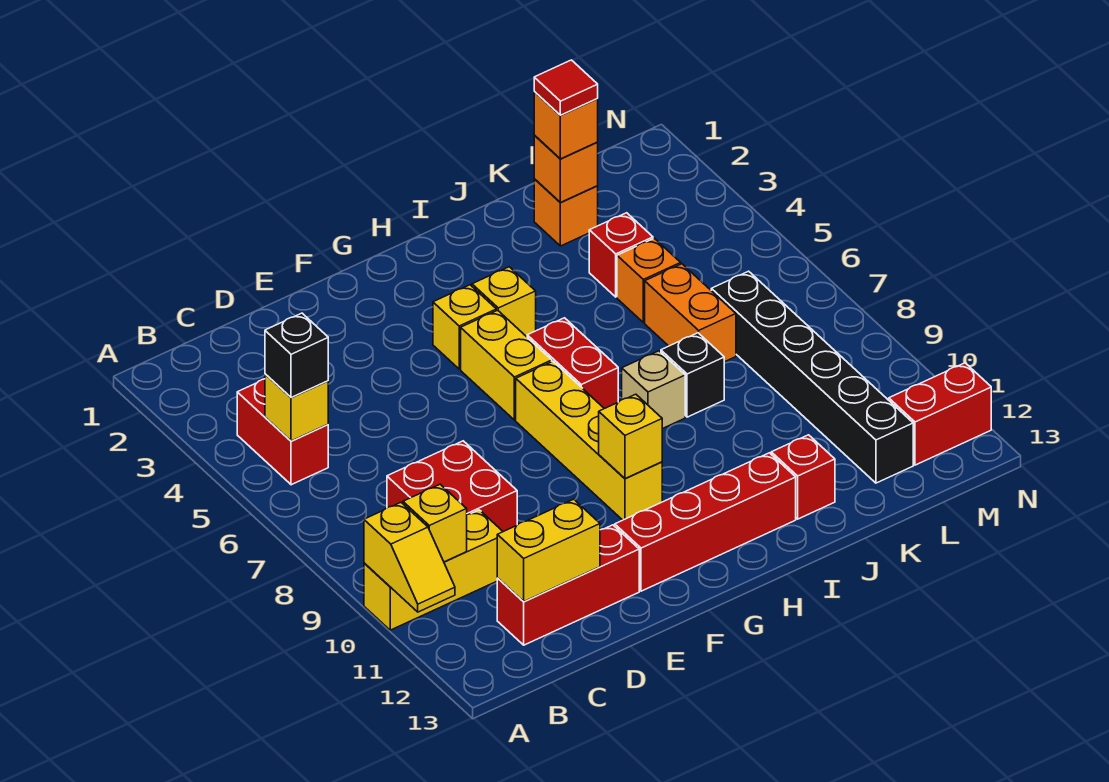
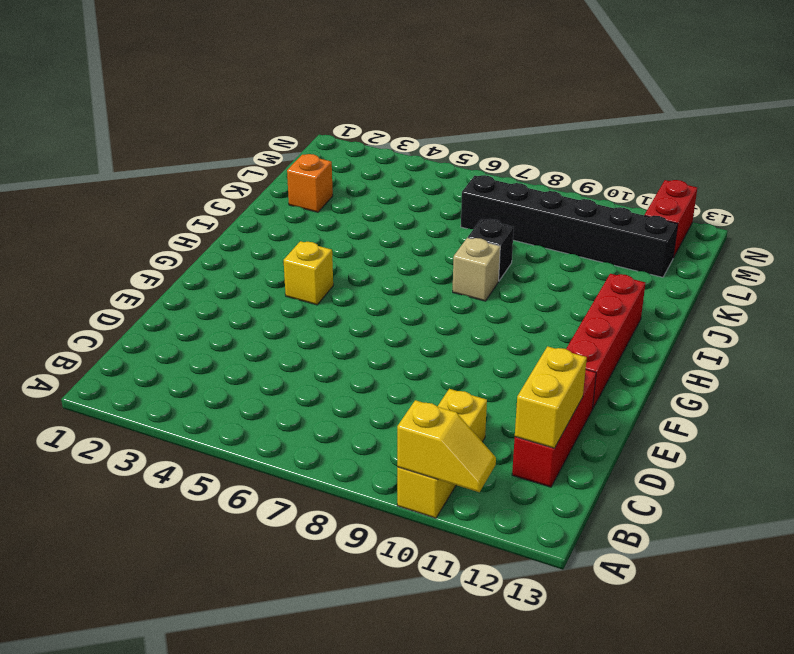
none -> red 1x2 brick [237,379,328,485]
none -> red 2x2 brick [387,441,517,532]
none -> yellow 1x2 brick [461,310,552,420]

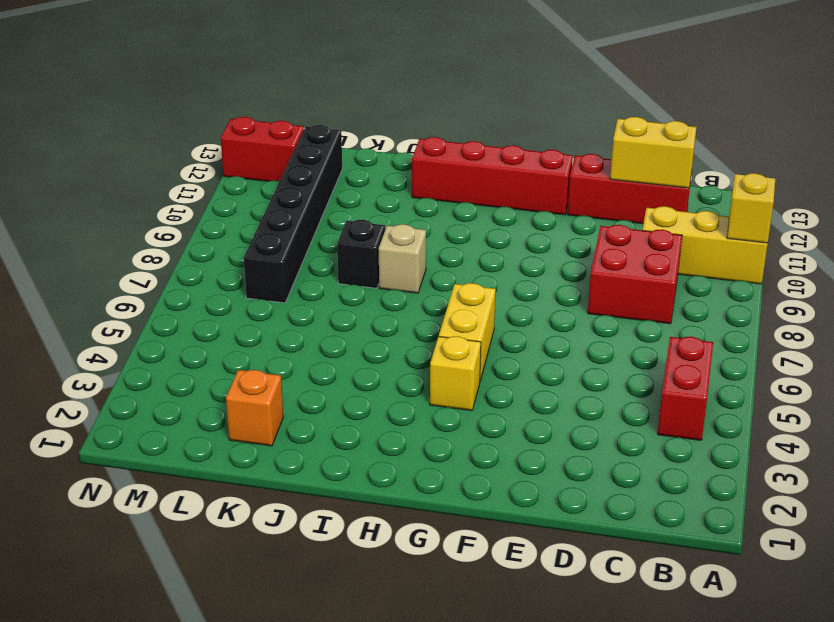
none -> yellow 1x4 brick [516,361,662,520]
none -> yellow 1x1 brick [472,267,536,337]
none -> red 1x2 brick [527,318,618,409]

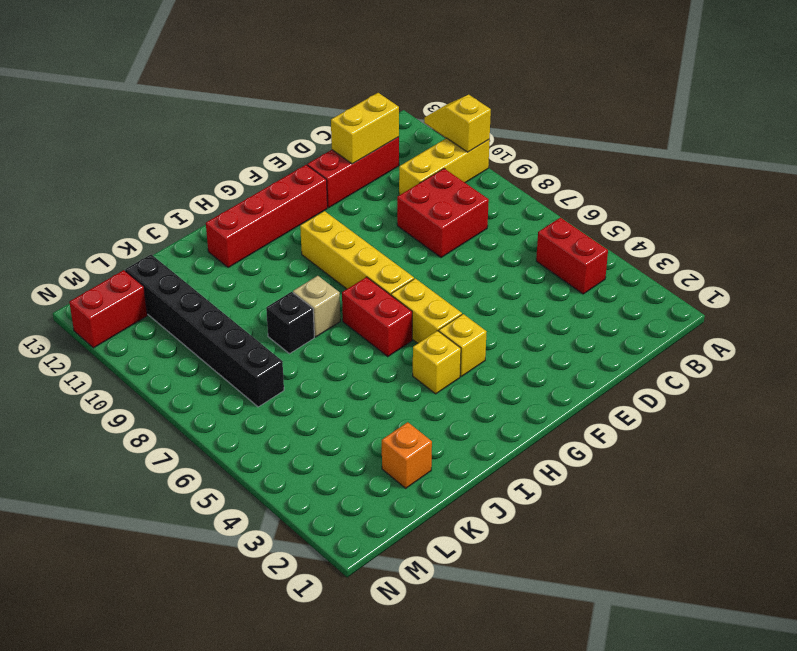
none -> red 1x1 brick [771,435,835,519]
none -> red 1x1 brick [589,213,653,297]
none -> orange 1x1 brick [617,238,681,323]

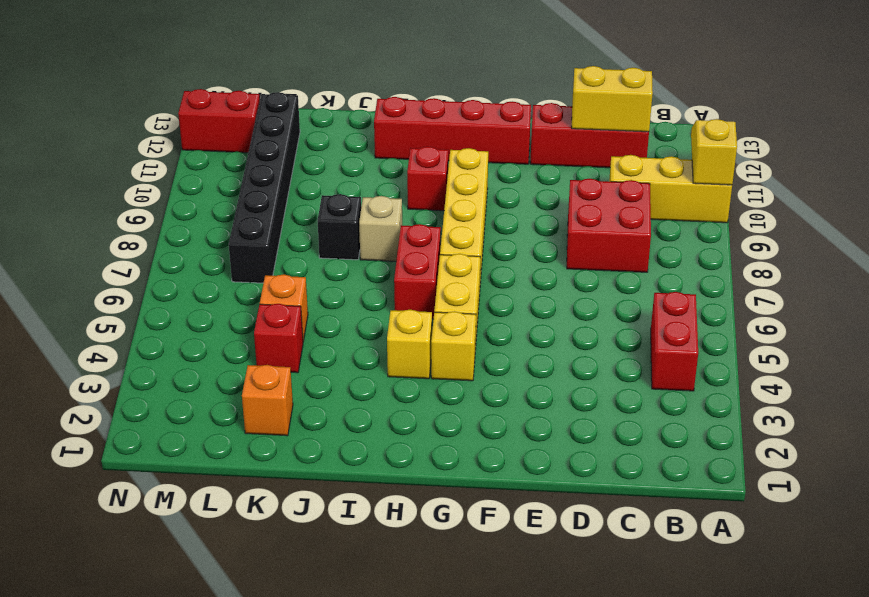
red 1x1 brick [407,147,448,211] -> red 1x1 brick moved to [771,435,835,519]
none -> orange 1x2 brick [645,264,736,362]
none -> yellow 1x1 brick [265,374,328,441]
none -> yellow 1x1 brick [403,484,467,562]

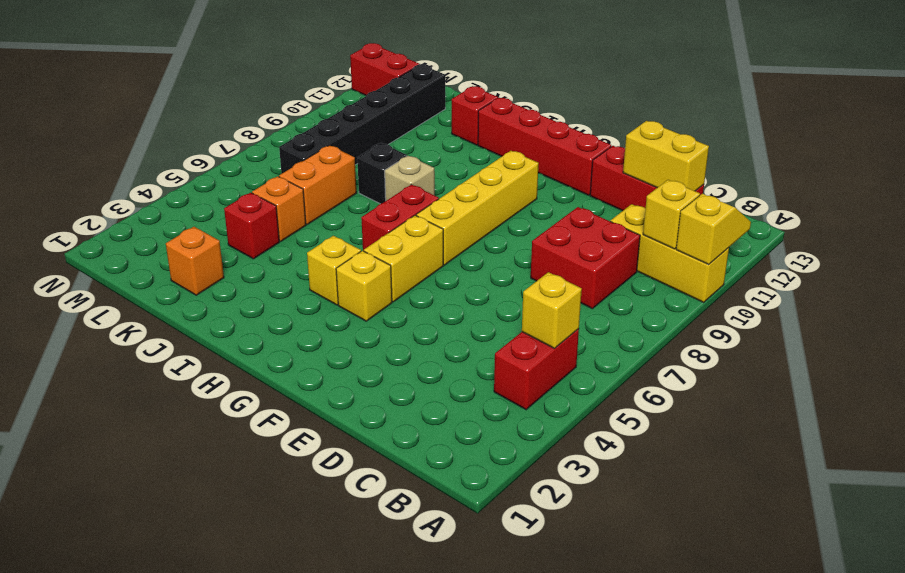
none -> yellow 1x1 brick [599,394,662,479]
none -> orange 1x1 brick [534,135,598,202]
none -> black 1x1 brick [265,313,328,397]

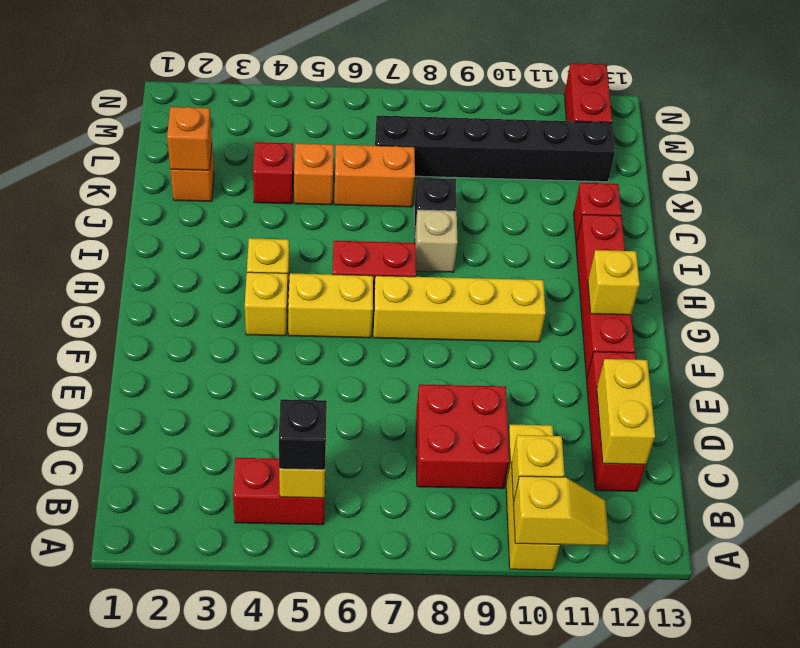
yellow 1x1 brick [588,250,640,315] -> yellow 1x1 brick moved to [599,394,662,479]
none -> orange 1x1 brick [534,91,598,159]
none -> red 1x1 tile [534,60,598,115]

